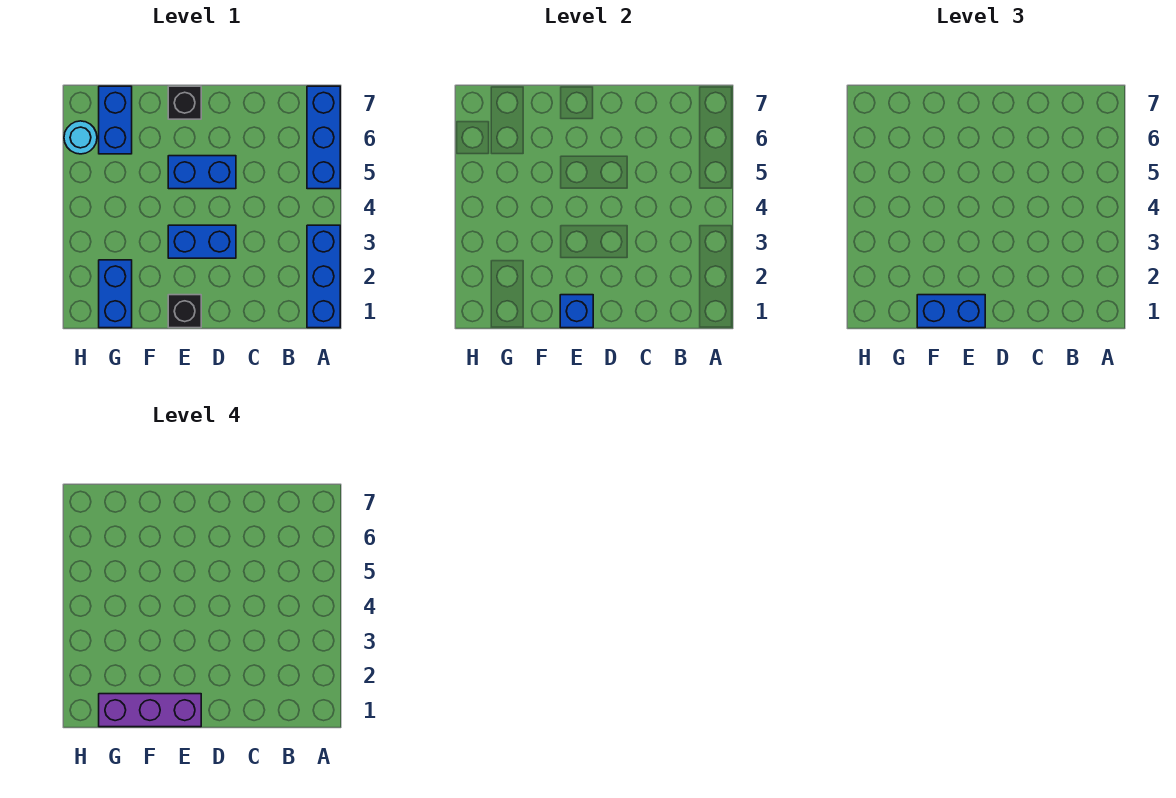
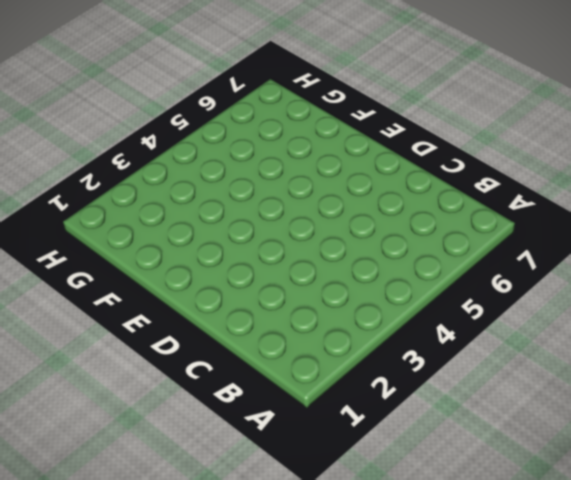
none -> blue 1x3 brick [307,225,340,328]
none -> blue 1x3 brick [307,86,340,189]
none -> blue 1x2 brick [168,225,236,258]

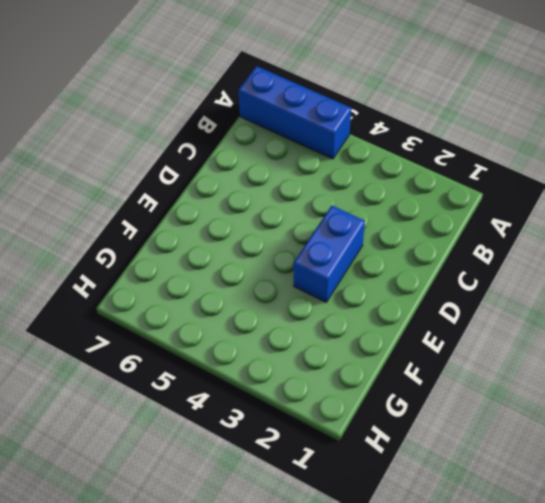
none -> blue 1x3 brick [307,225,340,328]
none -> blue 1x2 brick [168,156,236,189]
none -> black 1x1 brick [168,295,201,328]

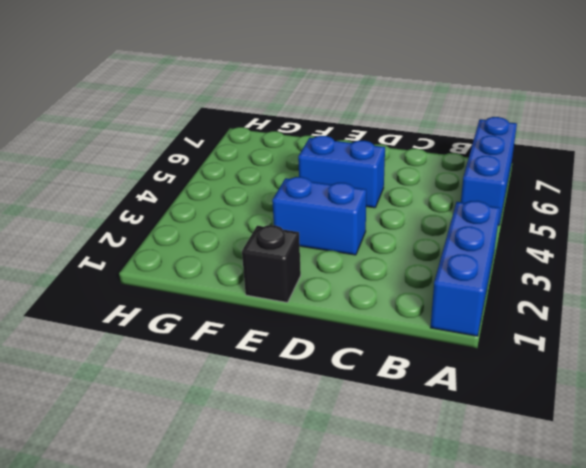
none -> black 1x1 brick [168,86,201,119]
none -> blue 1x2 brick [99,260,132,328]
none -> blue 1x2 brick [99,86,132,154]

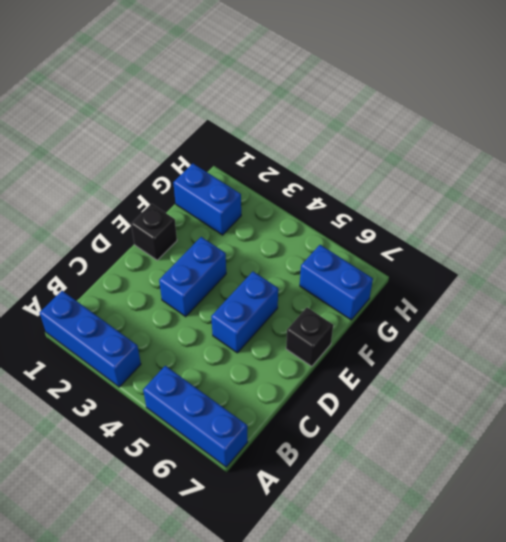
none -> cyan 1x1 round brick [64,121,97,154]
none -> blue 1x1 brick [560,295,593,328]
none -> blue 1x2 brick [917,295,985,328]

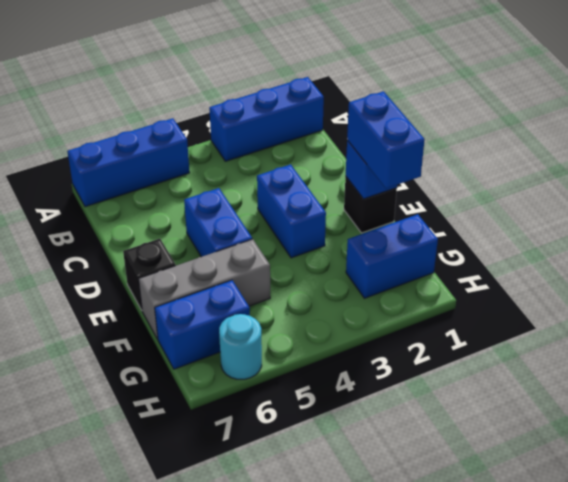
grey 1x3 brick [139,239,270,339] -> none
none -> purple 1x3 brick [99,694,201,727]

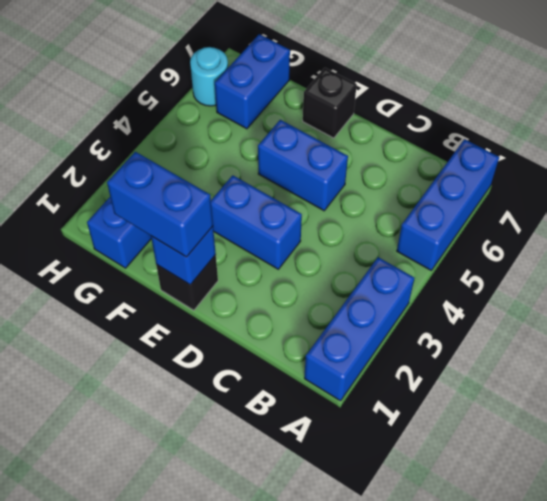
none -> purple 1x3 brick [99,694,201,727]

